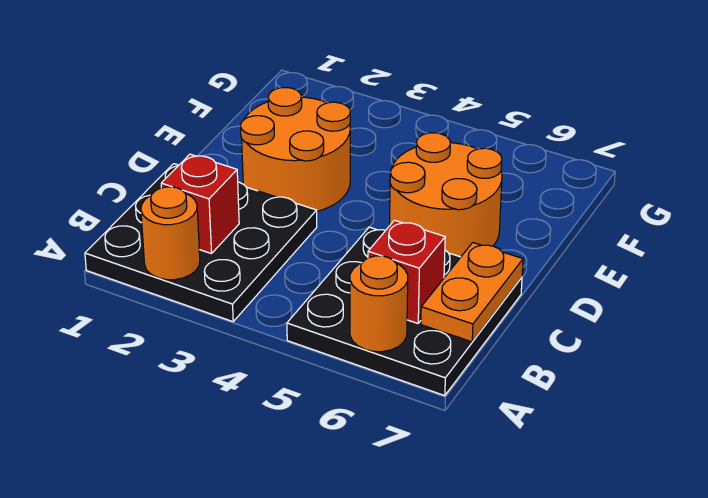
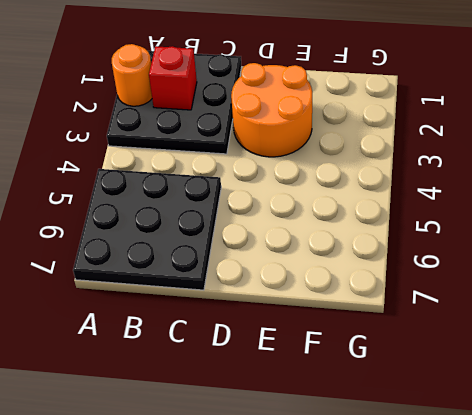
none -> orange 2x2 round brick [390,133,502,257]
none -> orange 1x1 round brick [350,256,408,352]

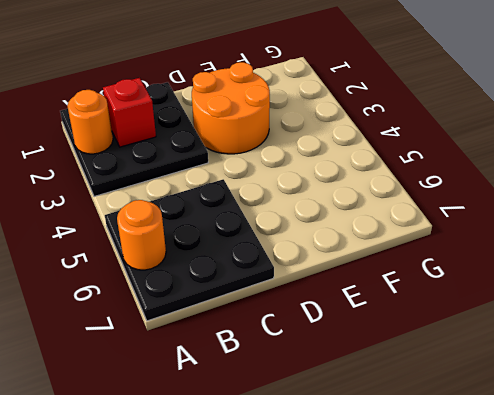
none -> orange 2x2 round brick [390,133,502,257]
none -> red 1x1 brick [368,220,445,323]

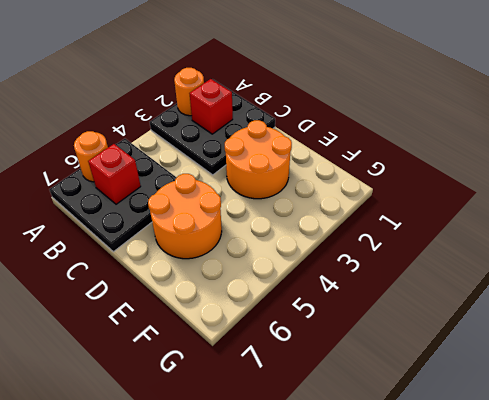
none -> orange 1x2 plate [421,243,523,342]

